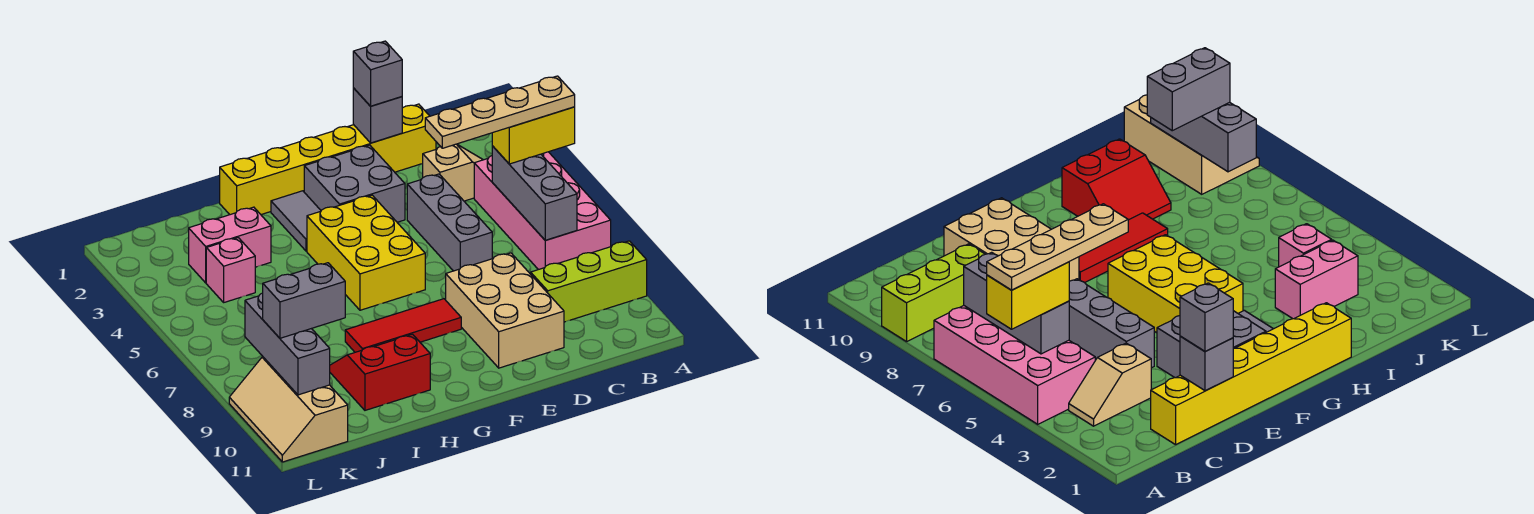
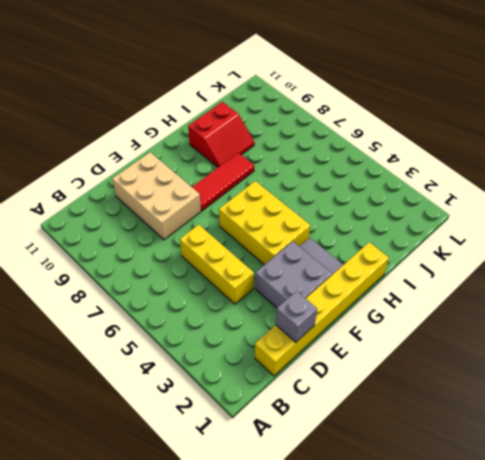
yellow 1x3 brick [180,225,254,304] -> grey 1x3 brick [407,174,492,271]
none -> pink 2x4 brick [474,152,611,270]
none -> lime 1x3 brick [531,241,647,322]
none -> tan 1x2 slope [423,144,483,201]

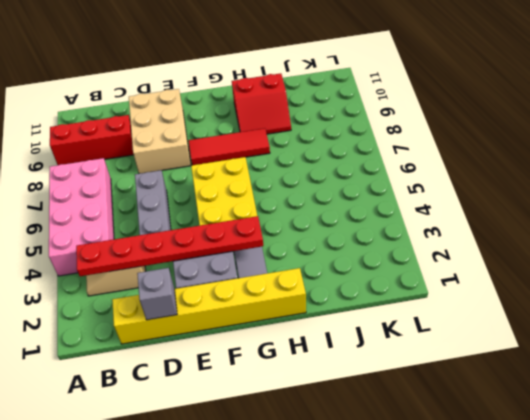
red 1x3 brick [50,115,134,165] -> lime 1x3 brick [531,241,647,322]
red 1x6 plate [76,216,263,276] -> none
none -> pink 1x2 brick [189,207,271,283]
none -> pink 1x1 brick [206,238,255,302]
none -> tan 2x3 slope [229,357,348,462]

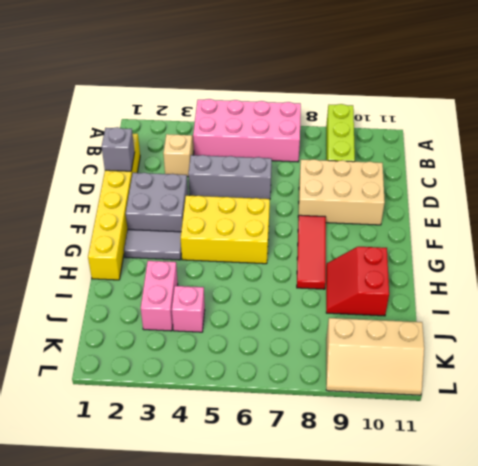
none -> grey 1x3 brick [492,146,577,240]
none -> grey 1x3 brick [245,293,330,395]
none -> yellow 1x2 brick [492,107,575,164]

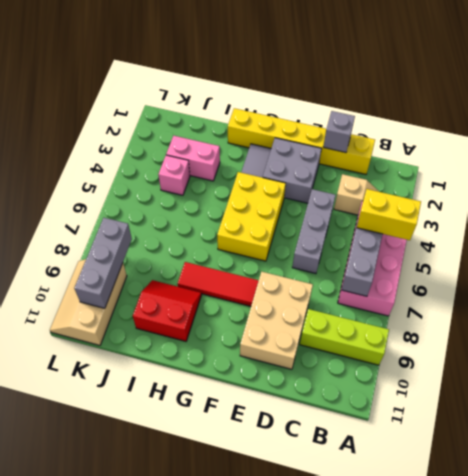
none -> grey 1x1 brick [353,41,402,106]
none -> grey 1x2 brick [263,263,345,338]
none -> tan 1x4 plate [425,76,575,148]

